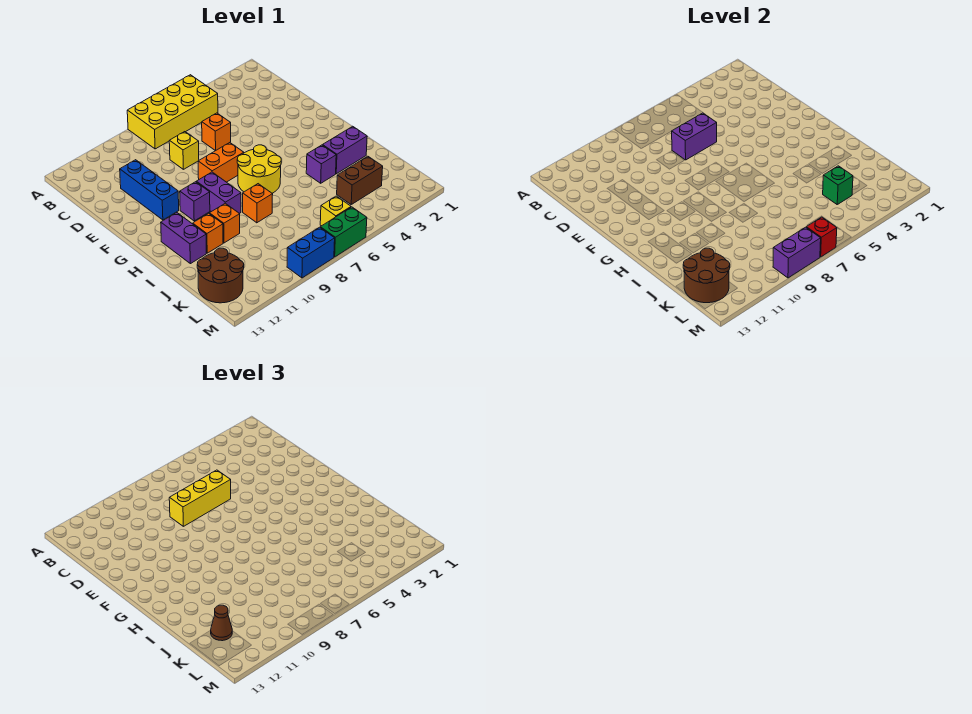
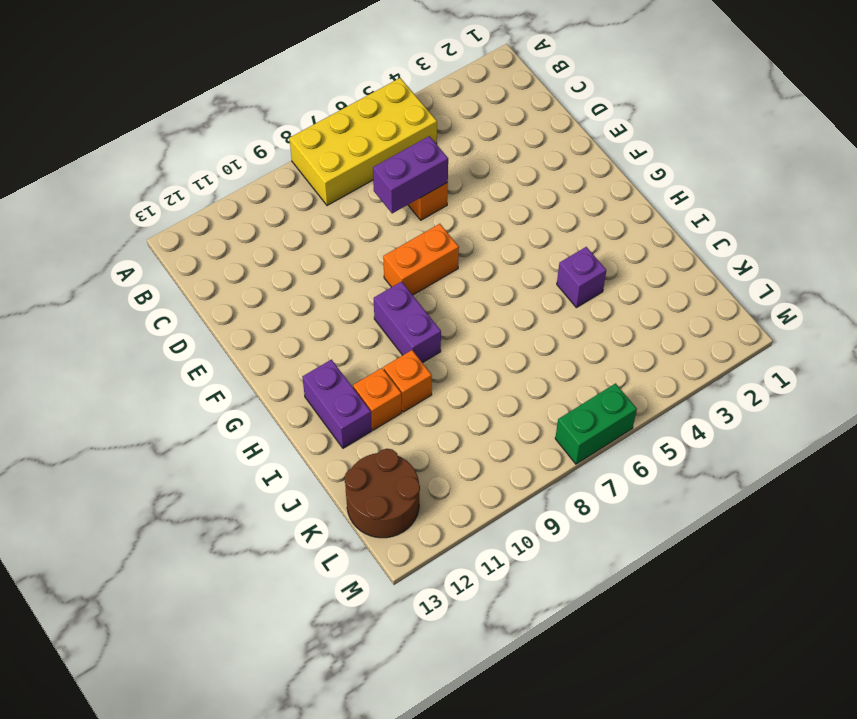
none -> yellow 1x1 brick [169,132,199,169]
none -> blue 1x3 brick [120,160,179,220]
none -> yellow 2x2 round brick [237,145,281,193]

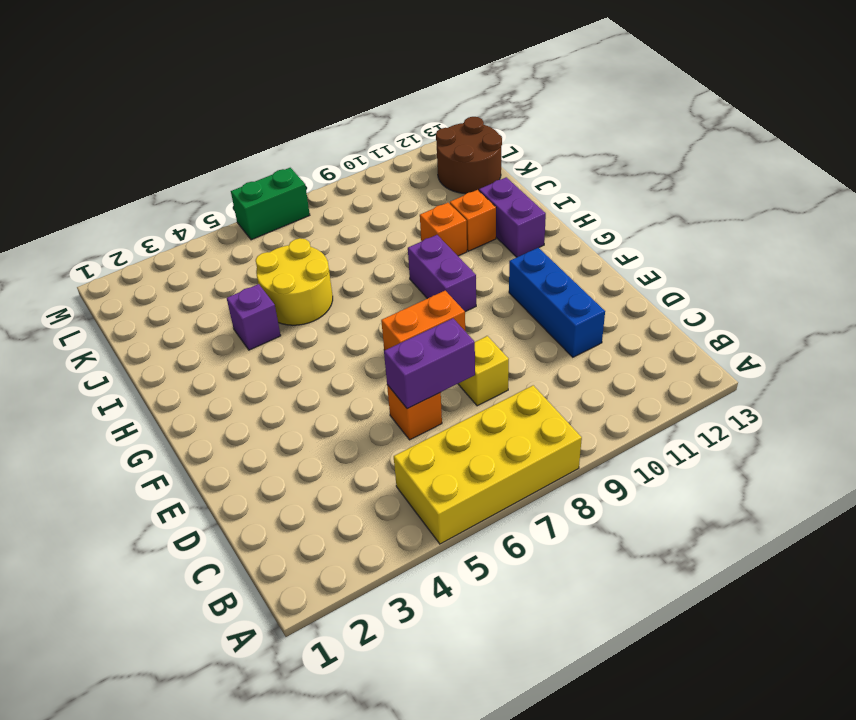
yellow 2x2 round brick [256,238,333,325] -> yellow 2x2 round brick moved to [237,145,281,193]
none -> purple 1x1 brick [180,182,210,221]
none -> purple 1x2 brick [323,126,367,174]
none -> orange 1x1 brick [243,184,273,223]

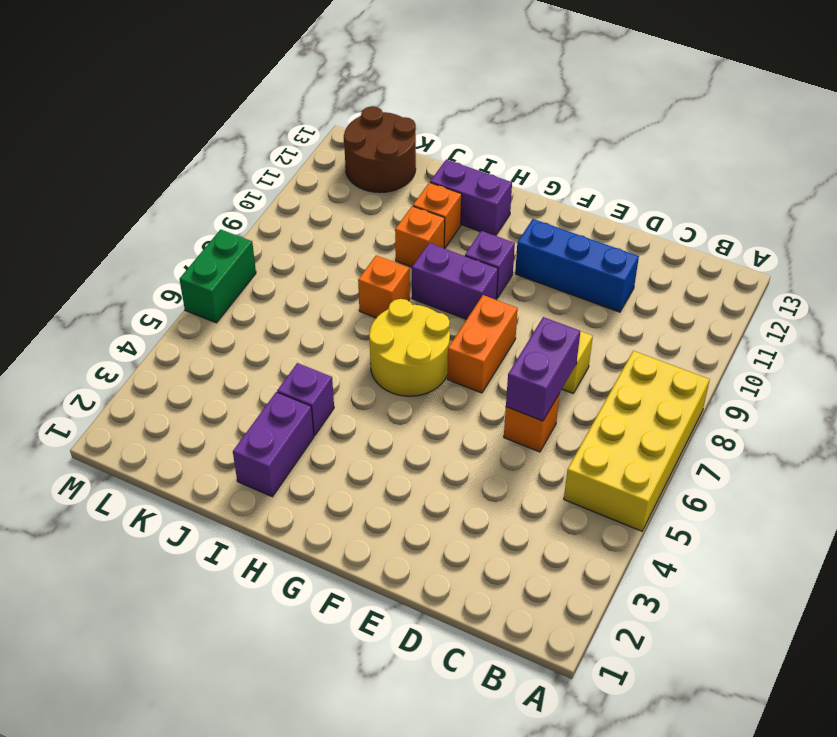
none -> brown 1x2 brick [337,156,383,204]
none -> yellow 1x1 brick [320,196,351,226]
none -> blue 1x2 brick [287,227,335,278]

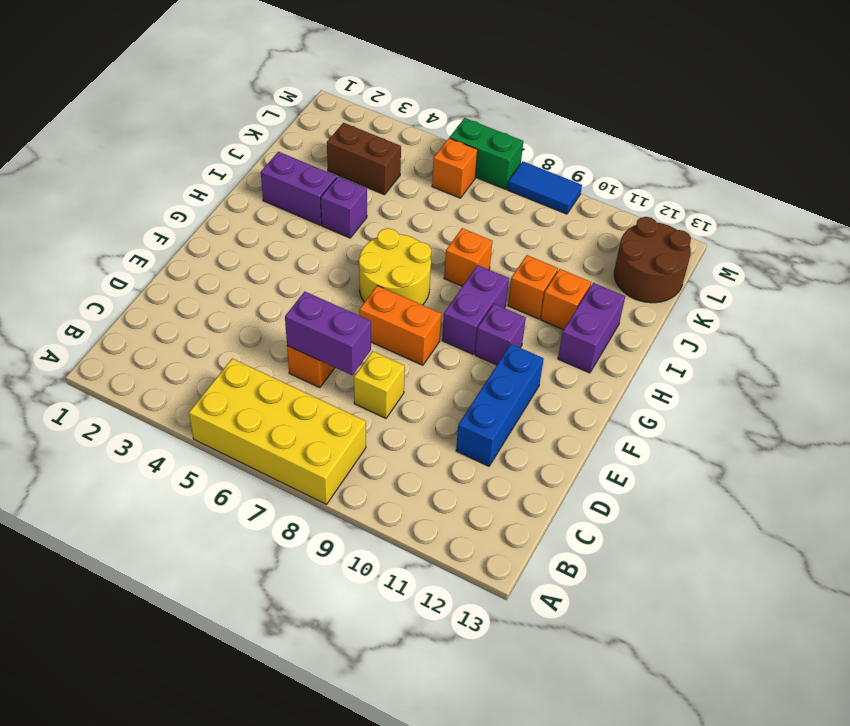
orange 1x1 brick [432,138,478,198] -> yellow 1x1 brick [320,196,351,226]
blue 1x2 tile [507,161,582,214] -> blue 1x2 brick [287,227,335,278]
none -> green 1x1 brick [823,166,853,204]
none -> brown 2x2 round brick [683,248,730,303]
none -> red 1x1 brick [806,217,837,257]

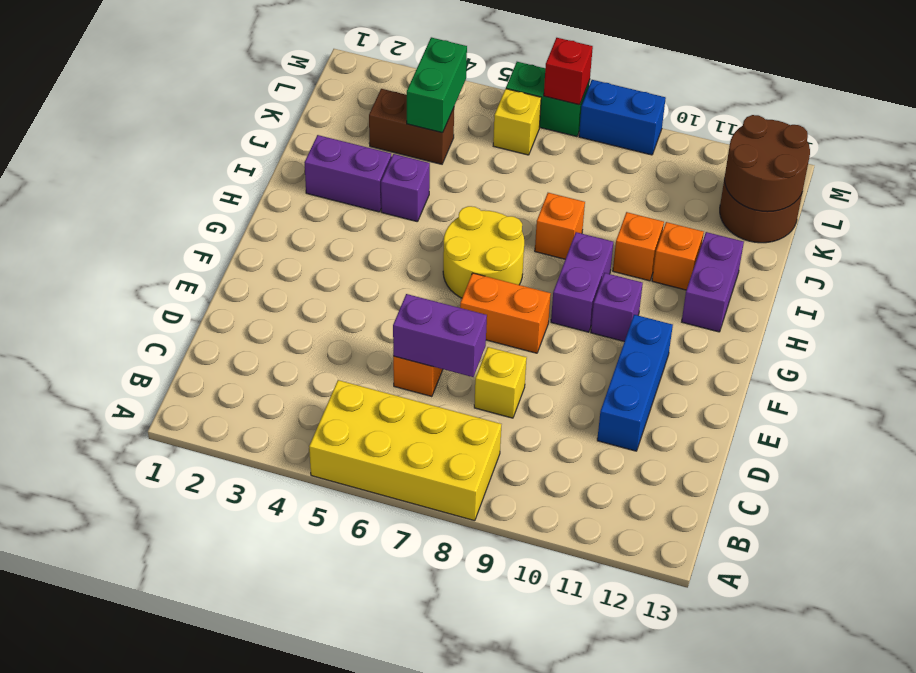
green 1x2 brick [407,37,467,133] -> green 1x1 brick [823,166,853,204]
none -> purple 1x2 brick [773,227,821,278]
none -> yellow 1x3 brick [169,470,231,526]
none -> brown 1x1 cone [211,605,232,641]

